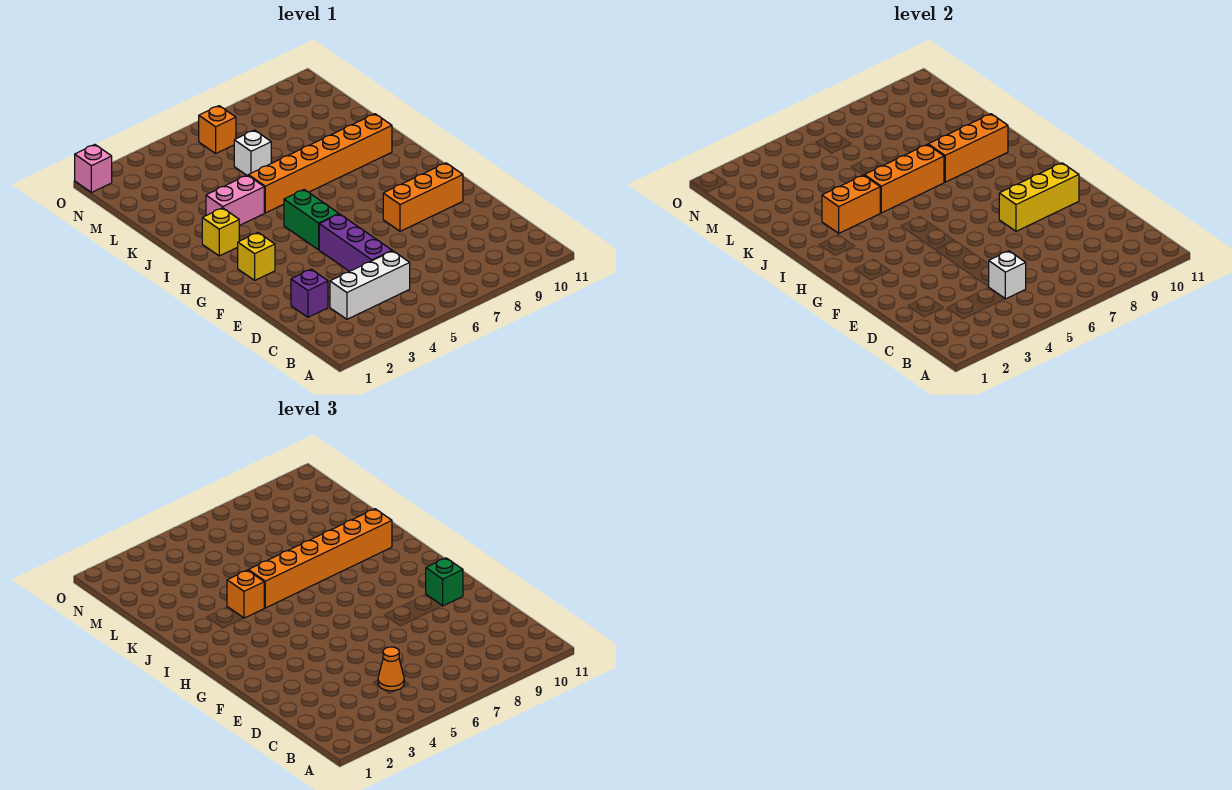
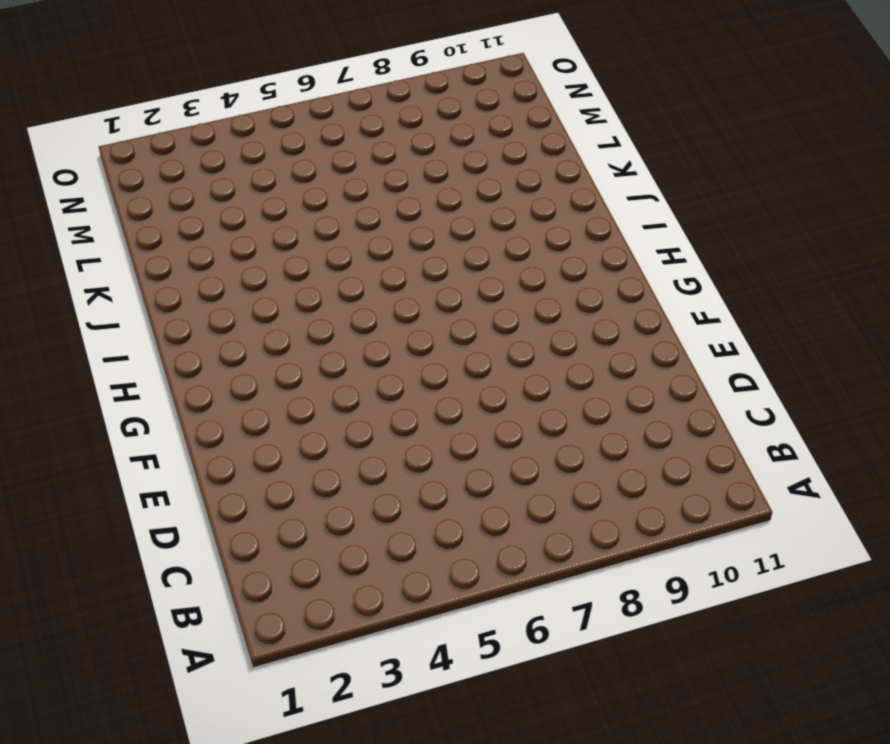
none -> white 1x3 brick [330,251,410,319]
none -> purple 1x1 brick [291,269,328,317]
none -> purple 1x3 brick [319,214,392,271]

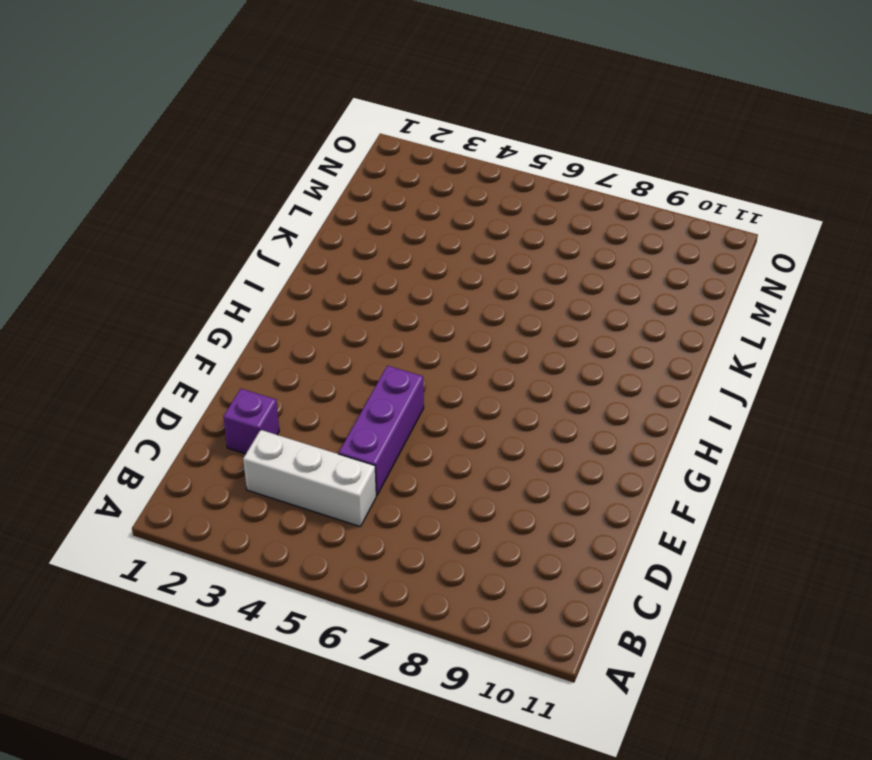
none -> orange 1x3 brick [383,163,463,231]
none -> yellow 1x1 brick [238,233,275,280]
none -> green 1x2 brick [284,190,339,250]

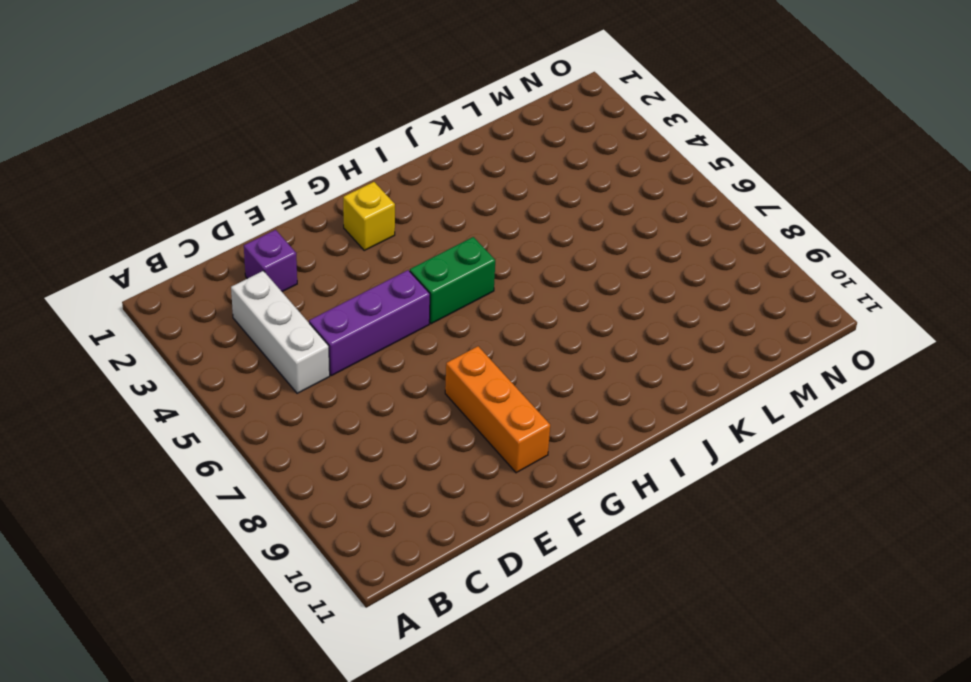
none -> yellow 1x1 brick [202,208,239,256]
none -> pink 1x2 brick [206,175,264,226]
none -> orange 1x6 brick [248,114,392,213]

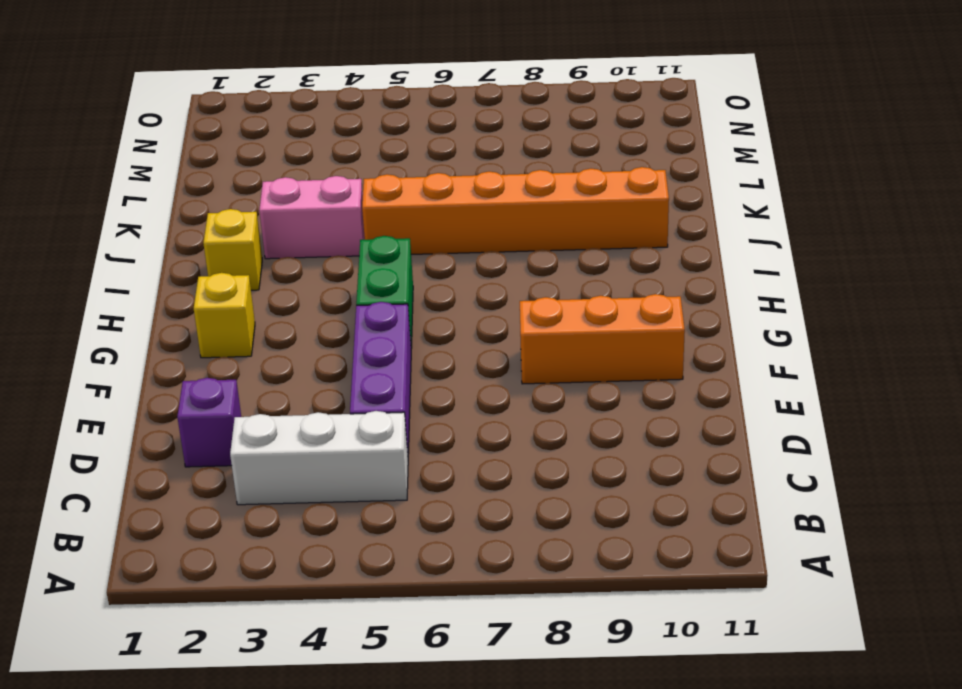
none -> white 1x1 brick [234,130,271,175]
none -> orange 1x1 brick [199,106,236,153]
none -> pink 1x1 brick [75,145,112,192]

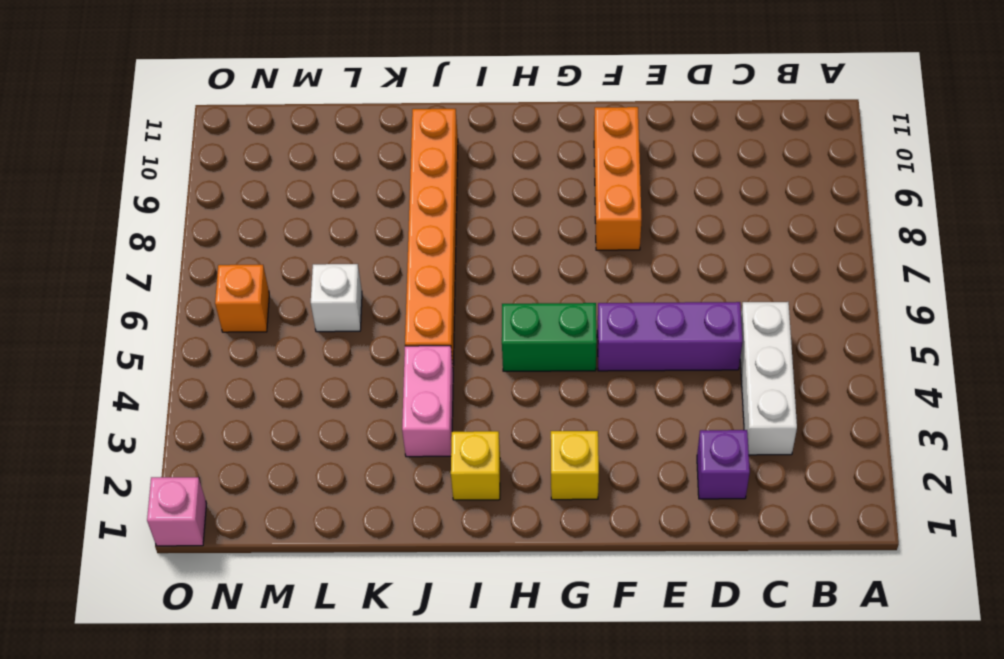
none -> white 1x1 brick [989,251,1026,299]
none -> yellow 1x3 brick [999,163,1079,231]
none -> orange 1x2 brick [822,175,880,233]

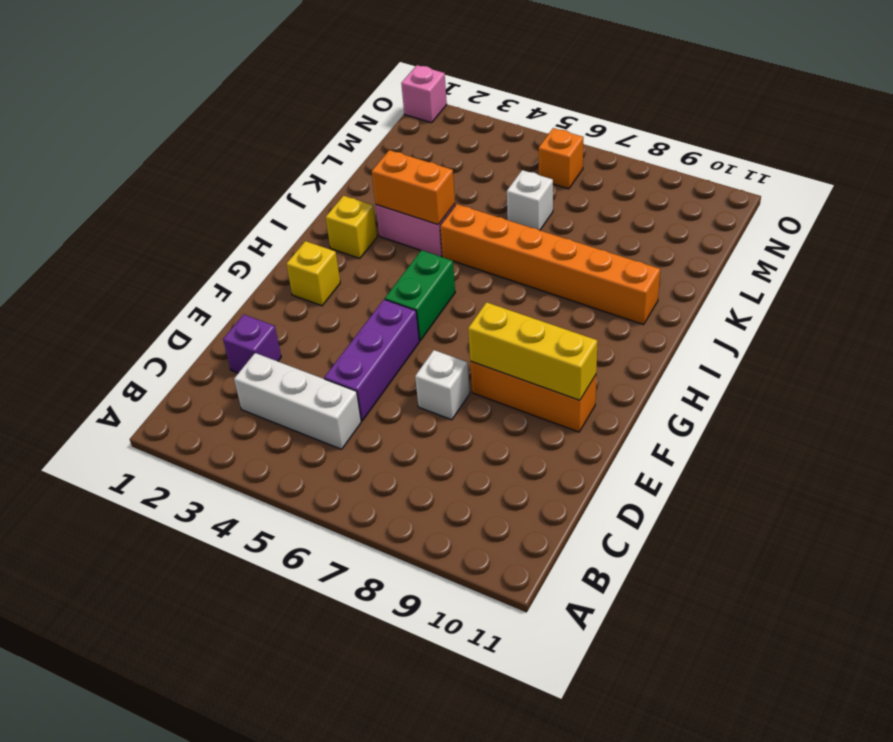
white 1x1 brick [415,350,470,420] -> white 1x1 brick moved to [989,251,1026,299]
none -> orange 1x3 brick [864,145,944,213]
none -> orange 1x3 brick [928,114,1008,182]
none -> orange 1x1 cone [378,647,404,691]

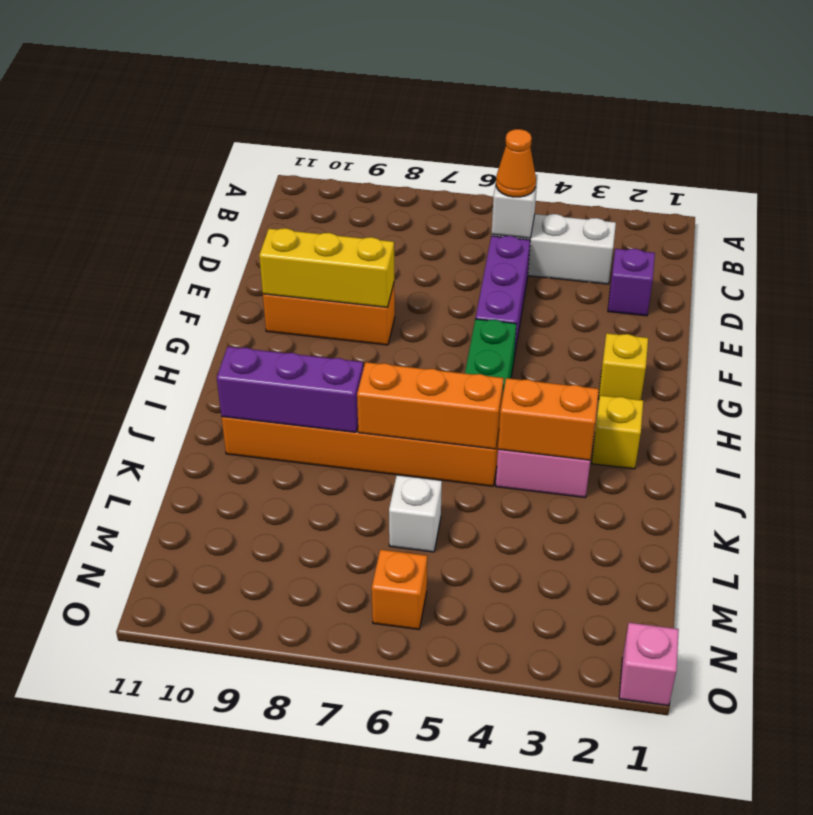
purple 1x3 brick [217,347,363,432] -> orange 1x3 brick [928,114,1008,182]
none -> green 1x1 brick [426,558,463,606]
none -> orange 1x1 brick [227,570,264,618]
none -> orange 1x6 brick [248,509,392,608]

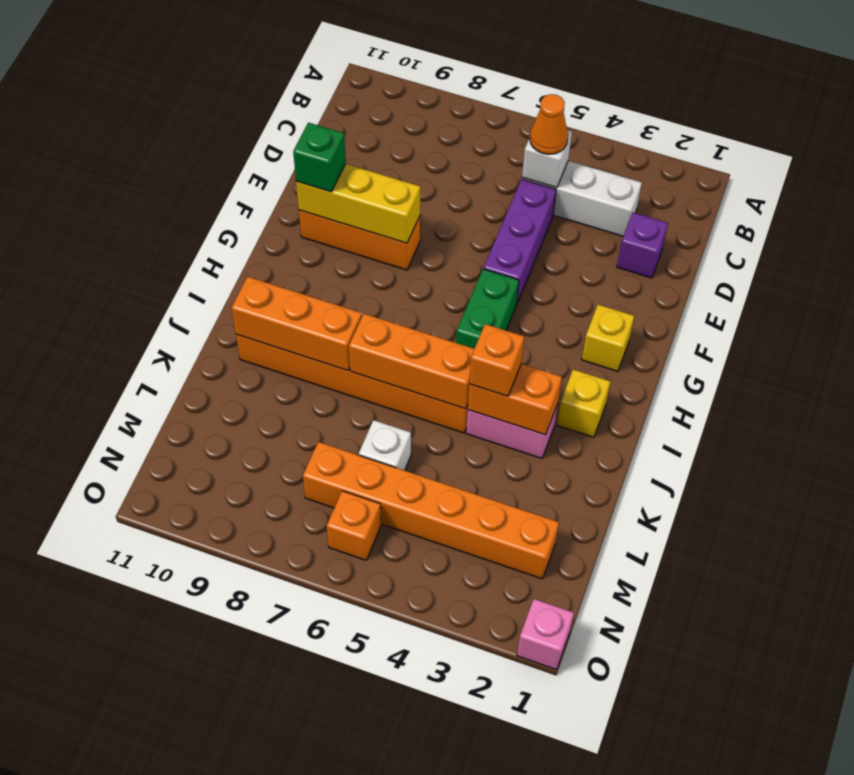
orange 1x6 brick [303,442,559,579] -> orange 1x6 brick moved to [248,509,392,608]

